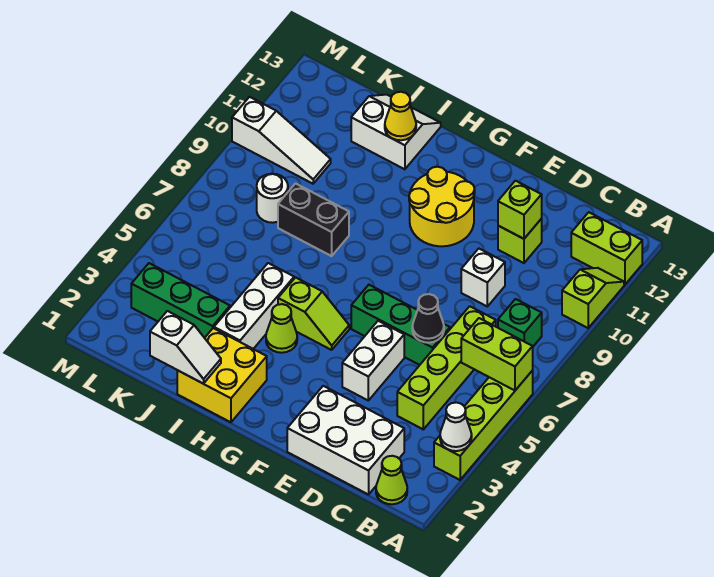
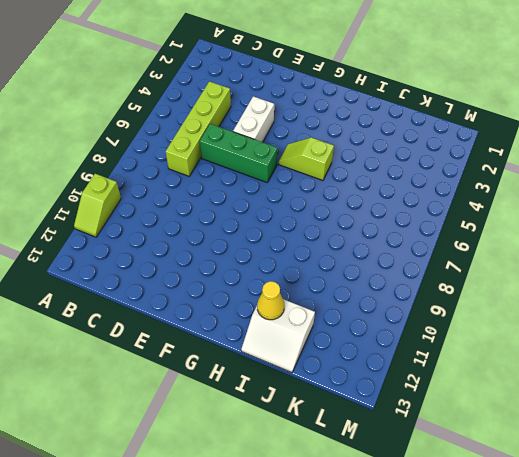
none -> lime 1x4 brick [434,371,533,480]
none -> lime 1x2 brick [571,212,642,285]
none -> lime 1x1 cone [376,456,407,504]

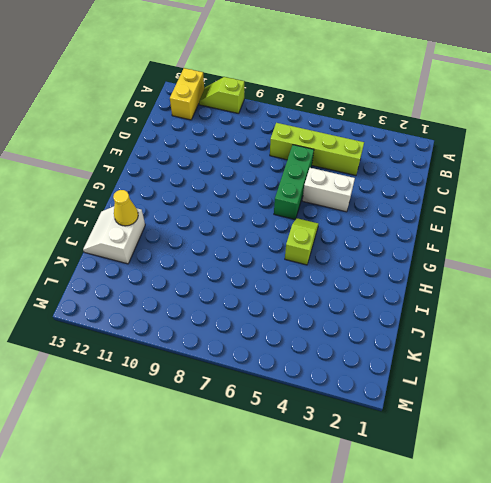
yellow 1x2 brick [170,68,204,120] -> lime 1x2 brick [571,212,642,285]
none -> lime 1x4 brick [434,371,533,480]
none -> lime 1x1 cone [376,456,407,504]
none -> green 1x1 brick [498,299,542,346]

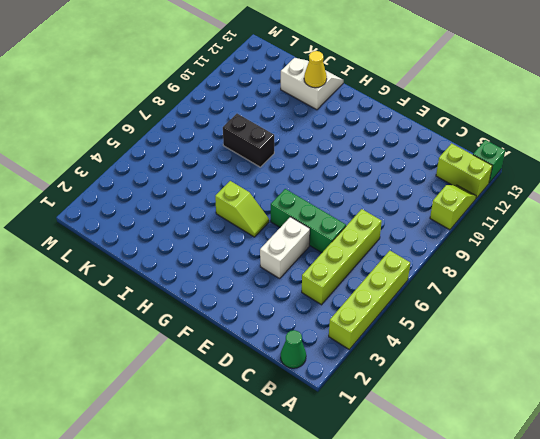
green 1x1 brick [473,140,505,183] -> green 1x1 brick moved to [498,299,542,346]
green 1x1 cone [281,330,306,368] -> lime 1x1 cone [376,456,407,504]
none -> white 2x3 brick [287,386,404,495]
none -> white 1x1 brick [461,249,505,306]
none -> lime 1x1 brick [498,219,542,263]

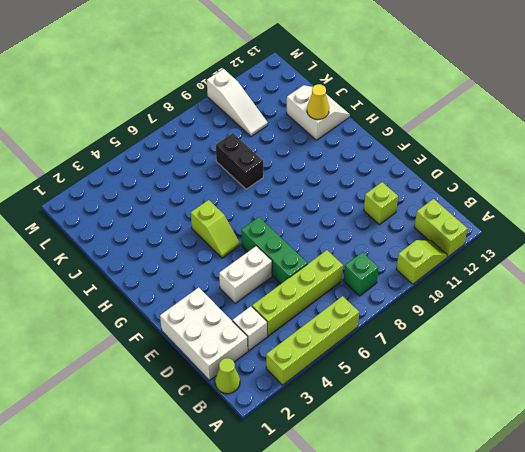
white 1x1 brick [233,306,267,351] -> white 1x1 brick moved to [461,249,505,306]
none -> yellow 2x2 round brick [409,167,475,246]
none -> yellow 2x2 brick [177,328,267,422]
none -> lime 1x1 cone [266,304,297,353]

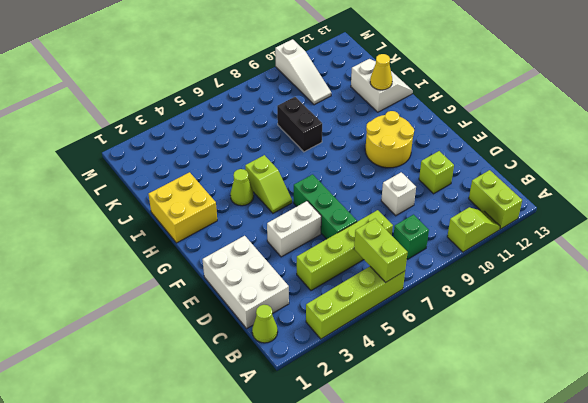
none -> white 1x3 brick [214,263,294,349]
none -> green 1x3 brick [131,263,230,338]
none -> white 1x1 round brick [257,174,288,223]

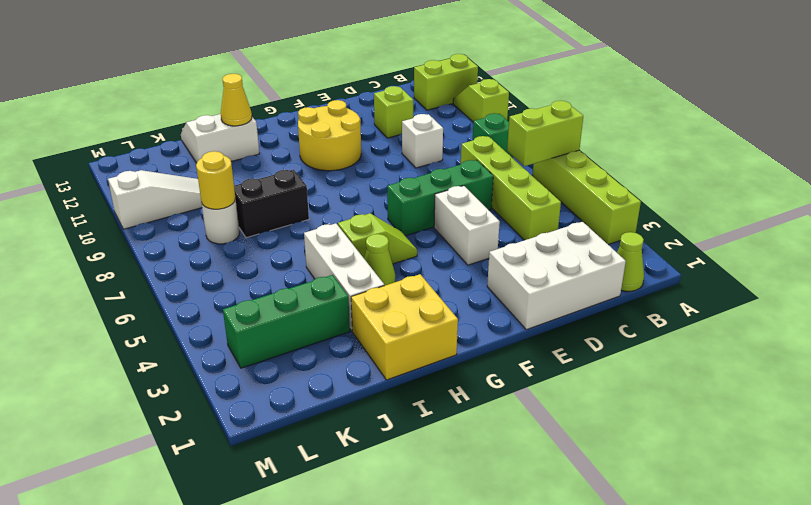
yellow 1x1 round brick [196,151,235,209] -> none
none -> white 1x1 cone [440,402,472,451]
none -> black 1x1 cone [412,294,444,343]
none -> lime 1x1 brick [498,181,542,239]

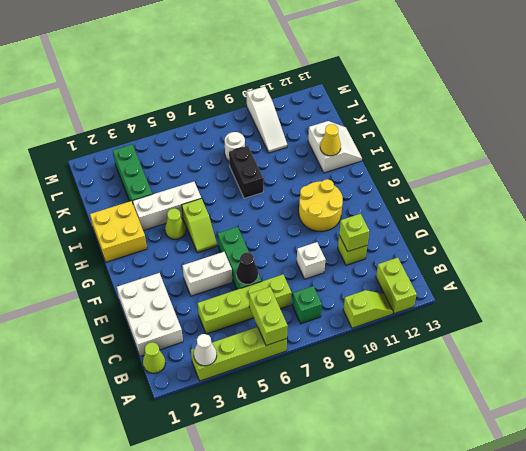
none -> white 1x2 slope [150,311,221,384]

